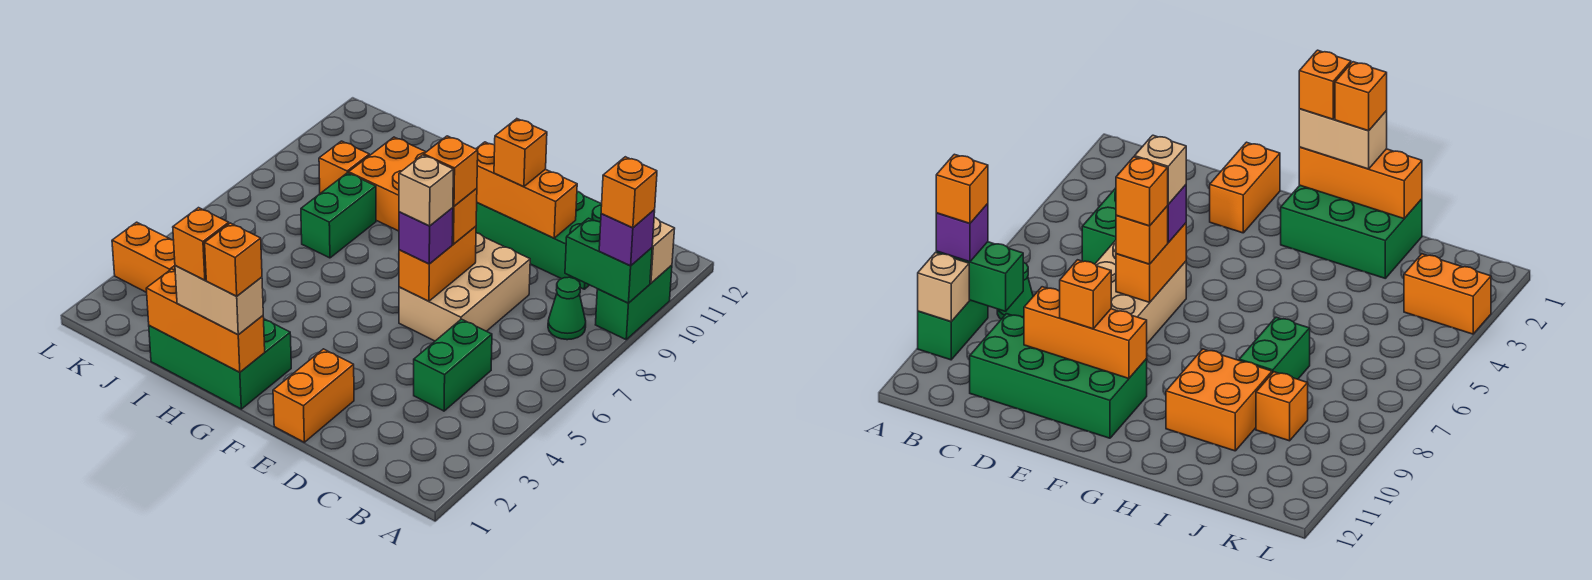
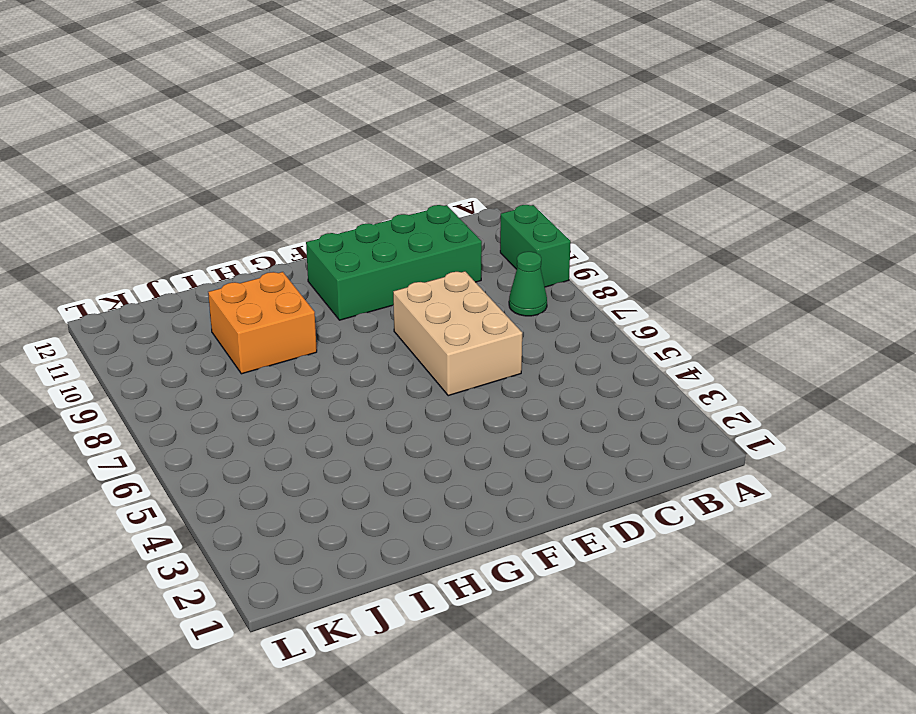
none -> green 1x2 brick [414,319,492,411]
none -> orange 1x2 brick [273,349,354,442]
none -> green 2x3 brick [149,319,291,409]

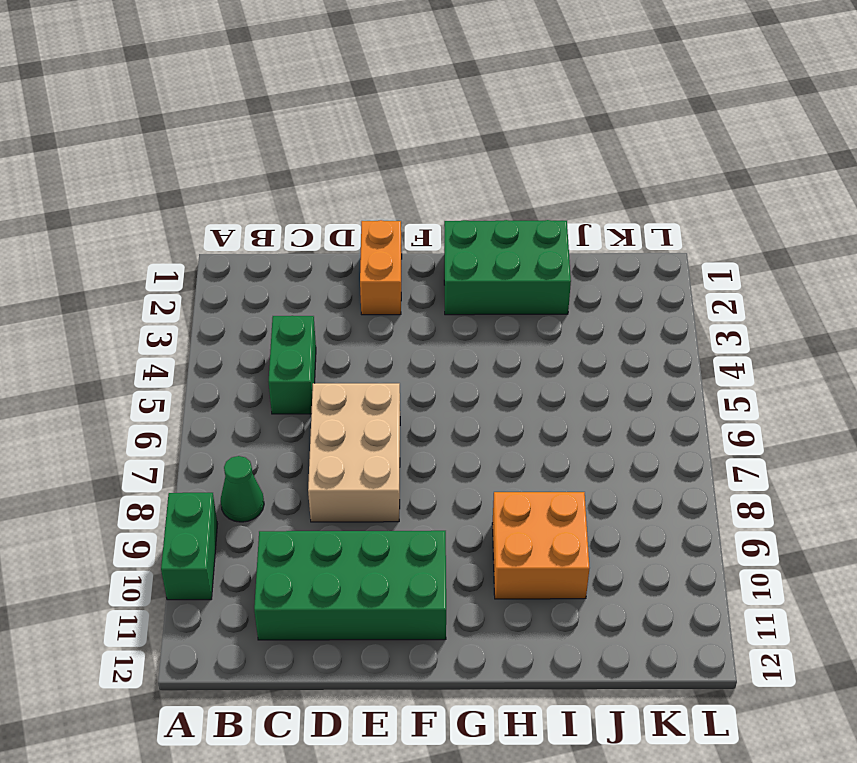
none -> green 1x2 brick [301,173,376,258]
none -> orange 1x1 brick [319,141,369,193]
none -> orange 1x2 brick [112,222,175,293]

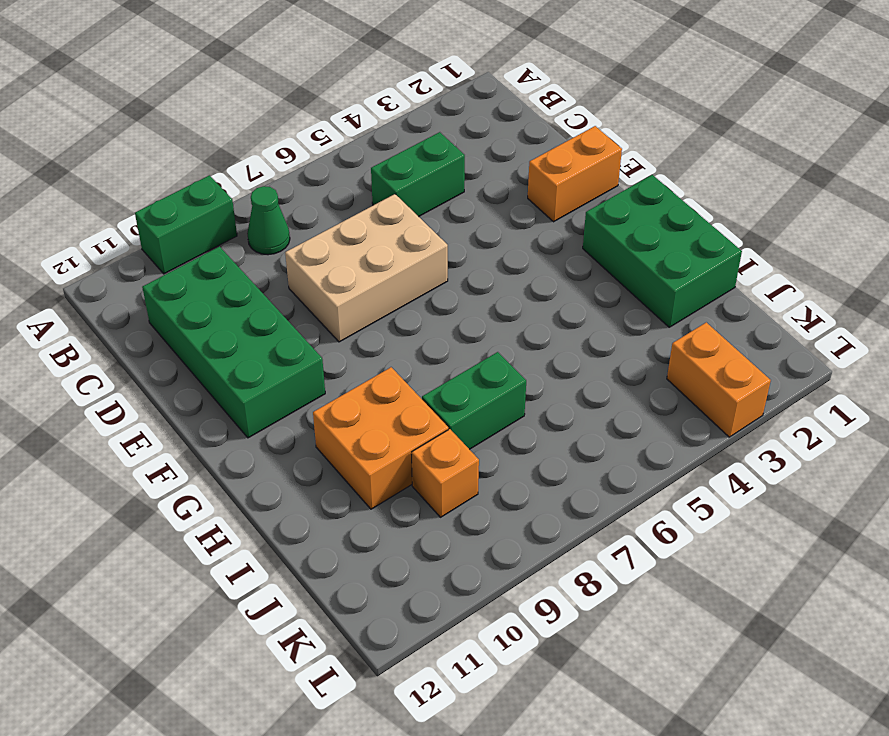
none -> green 1x2 brick [565,218,652,303]
none -> tan 1x1 brick [650,217,675,283]
none -> orange 1x3 brick [476,142,577,238]

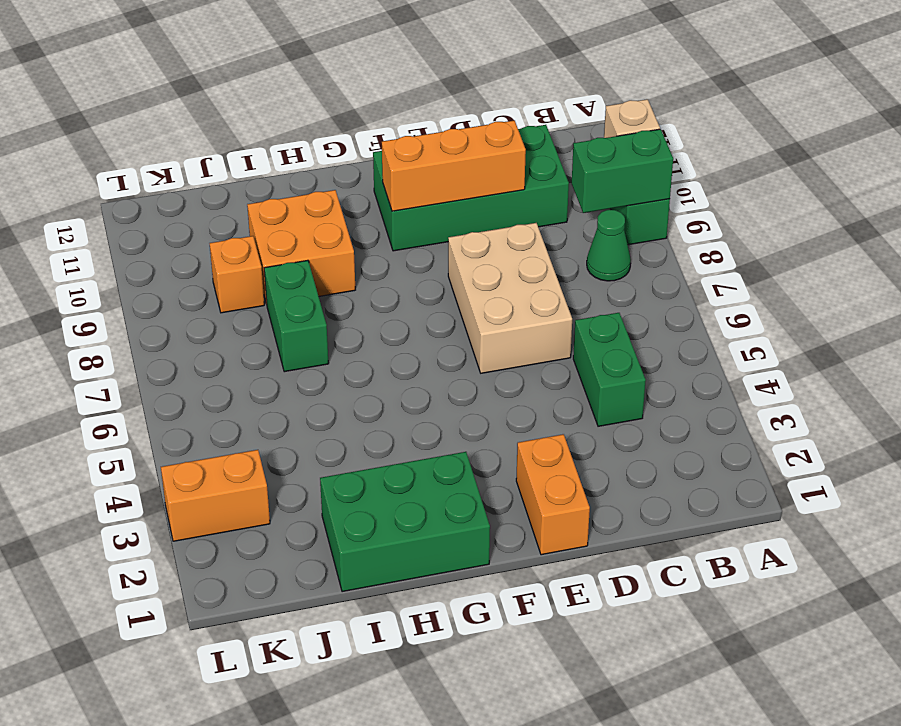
none -> orange 1x2 brick [399,226,476,301]
none -> orange 1x3 brick [146,269,265,372]
none -> purple 1x1 brick [599,210,655,266]

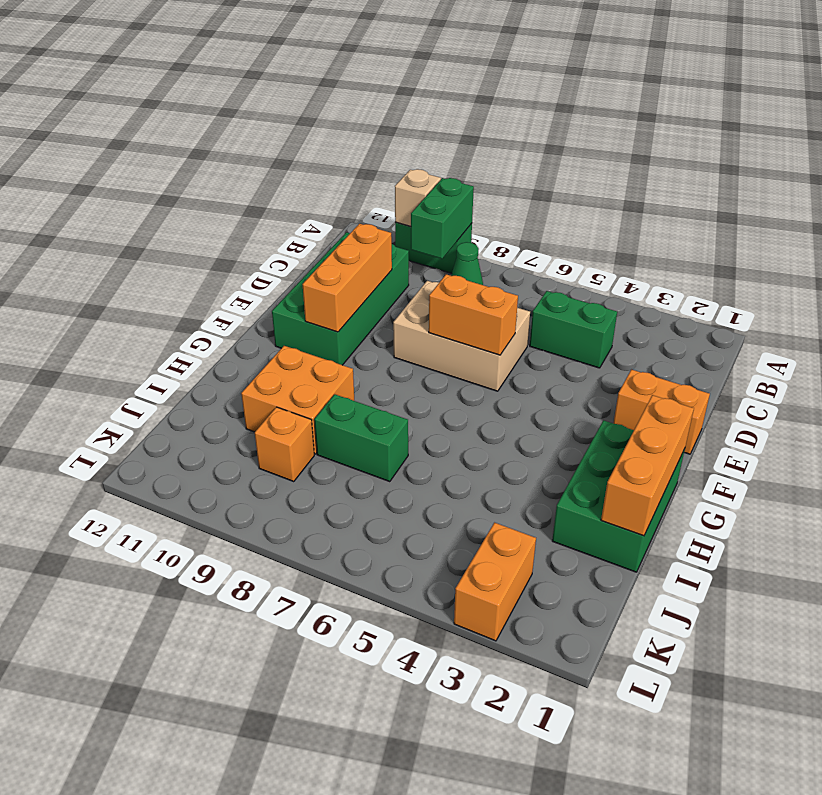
none -> purple 1x1 brick [599,210,655,266]
none -> purple 1x1 brick [399,208,453,264]
none -> orange 1x1 brick [452,188,477,244]

